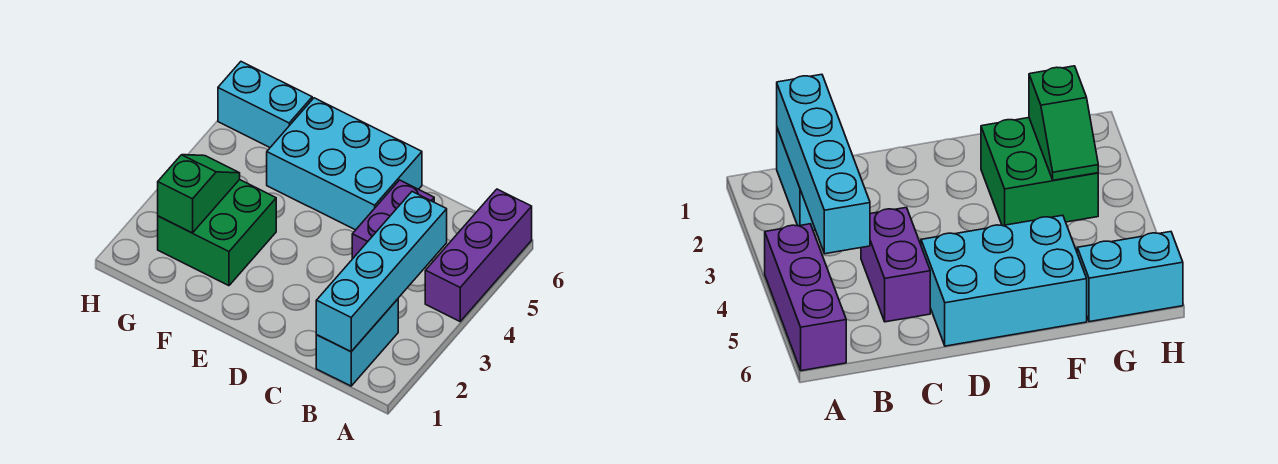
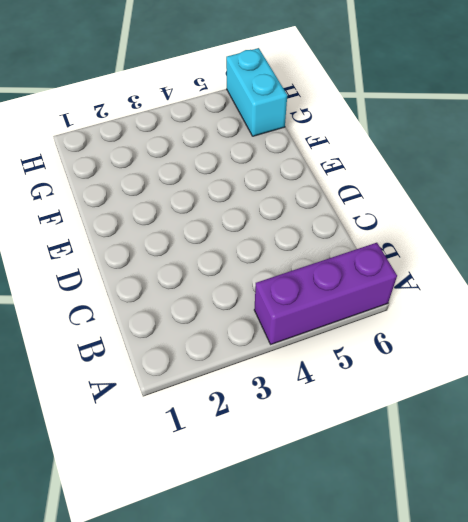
none -> cyan 1x2 brick [316,299,398,386]
none -> purple 1x2 brick [352,180,434,259]

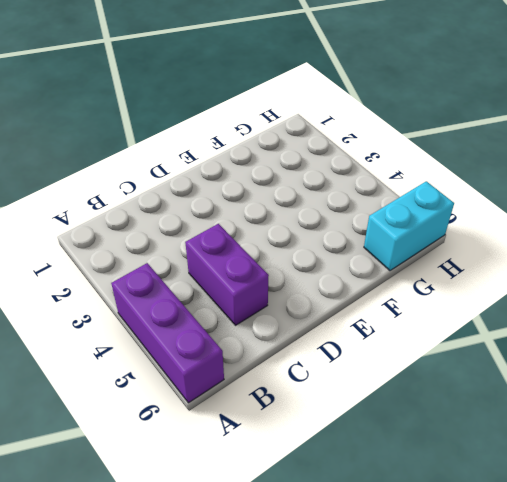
none -> cyan 1x2 brick [316,299,398,386]
none -> cyan 2x3 brick [267,98,422,230]

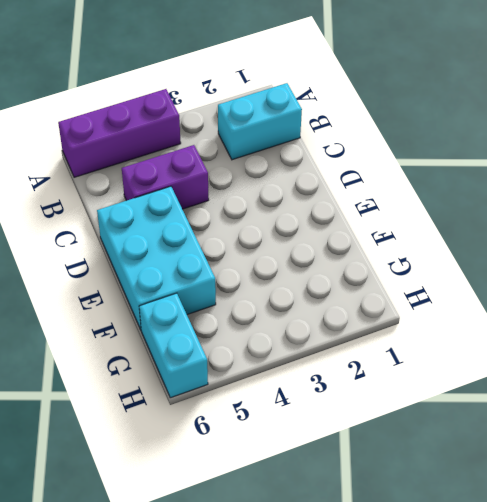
none -> green 2x2 brick [158,180,276,286]
none -> cyan 1x4 brick [316,192,447,352]

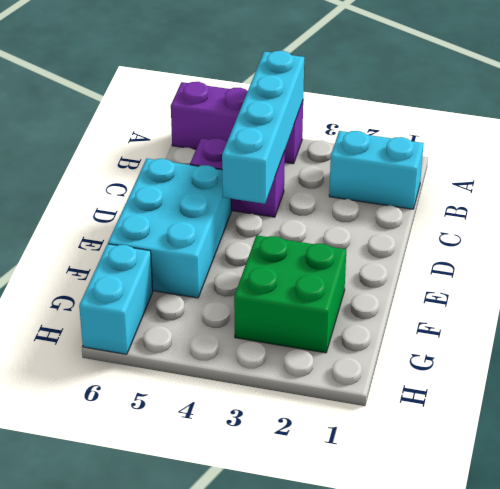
cyan 1x4 brick [222,51,304,204] -> cyan 1x4 brick turned to [316,192,447,352]
none -> green 1x2 slope [158,155,240,233]

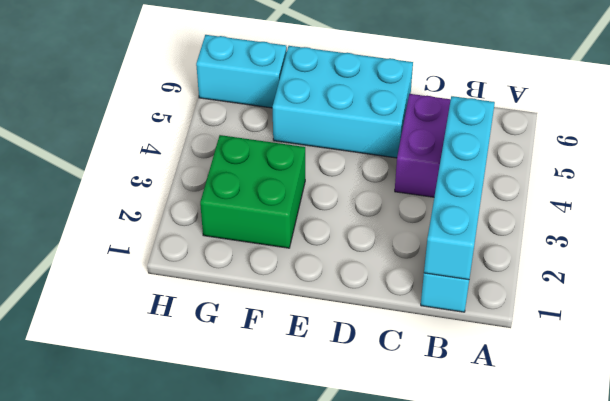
none -> purple 1x3 brick [425,189,532,321]
none -> green 1x2 slope [158,155,240,233]

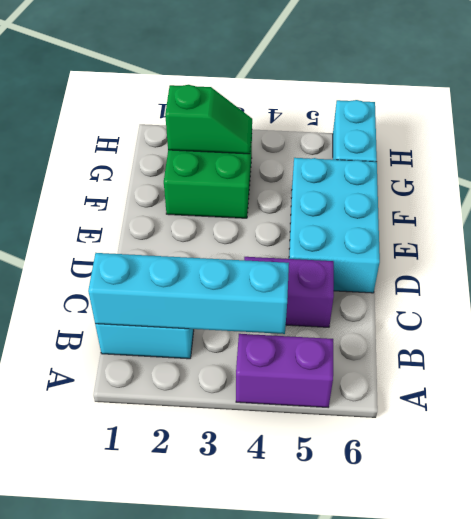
purple 1x2 brick [236,334,333,407] -> purple 1x3 brick [425,189,532,321]

